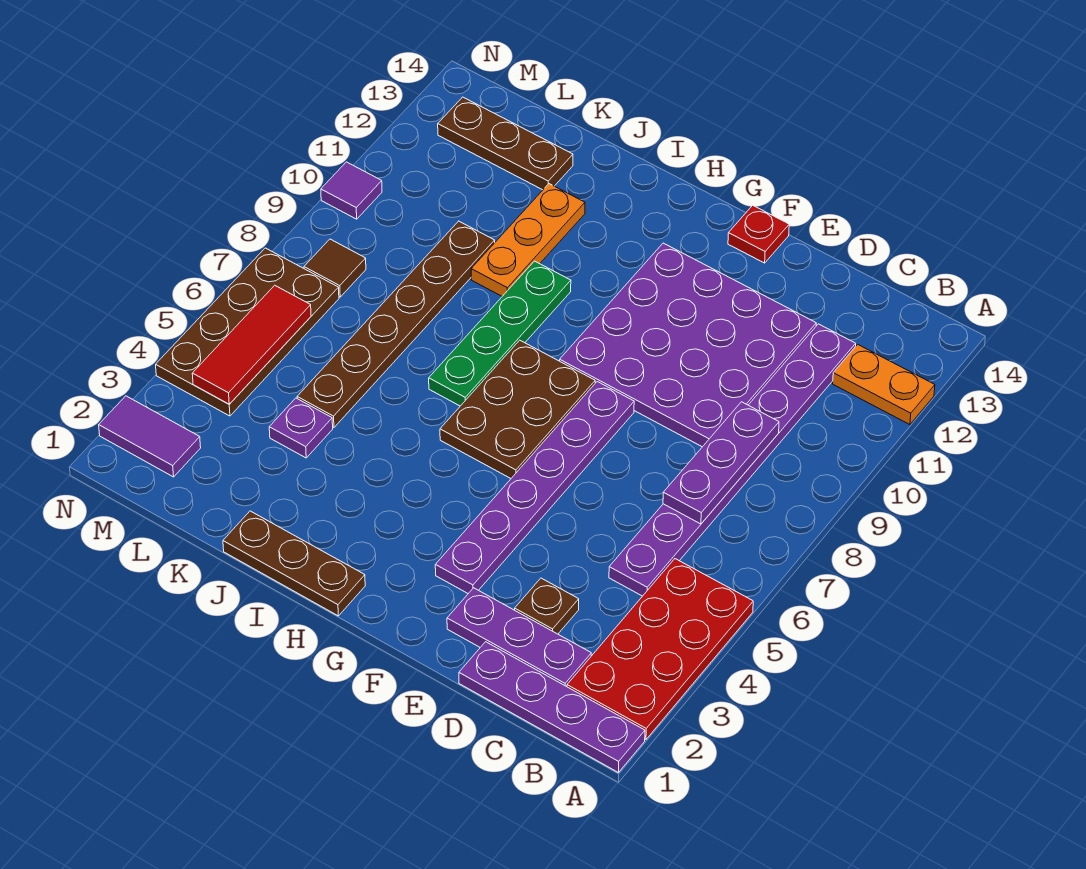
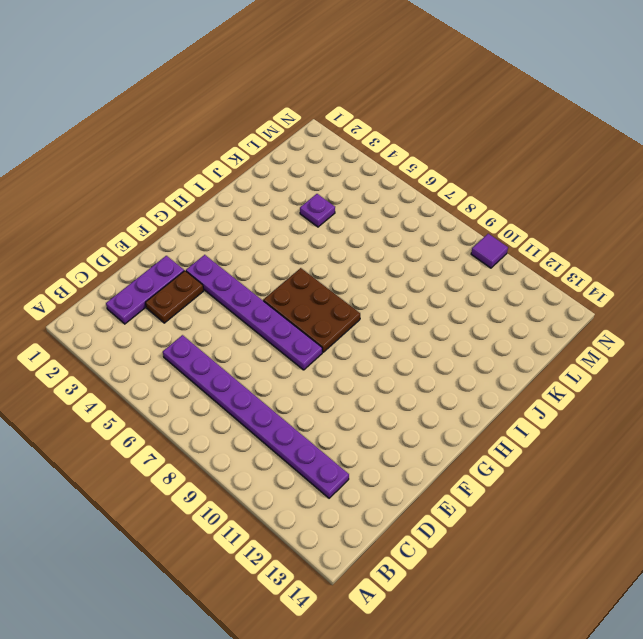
brown 1x2 plate [145,271,204,323] -> brown 1x1 plate [515,578,579,634]
none -> purple 1x4 plate [459,642,645,772]
none -> red 2x4 plate [567,559,753,739]
none -> orange 1x2 plate [833,344,935,425]

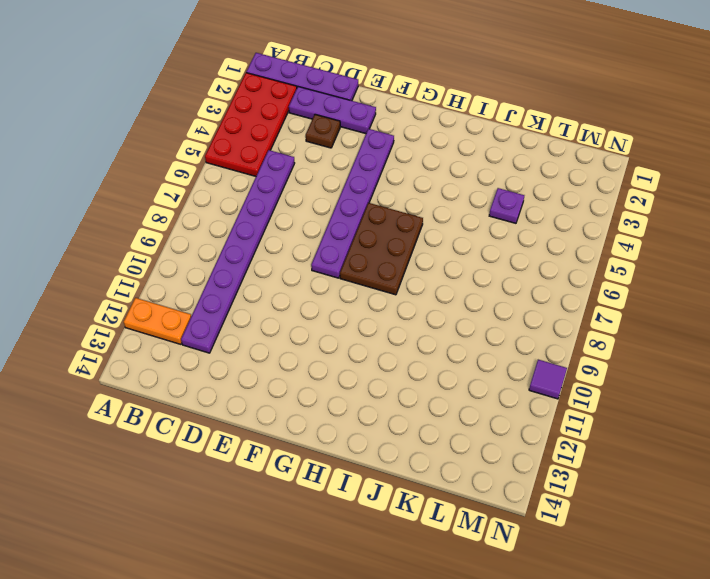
none -> purple 4x4 plate [560,243,816,447]
none -> red 1x1 plate [728,205,789,263]
none -> brown 1x3 plate [223,511,365,616]

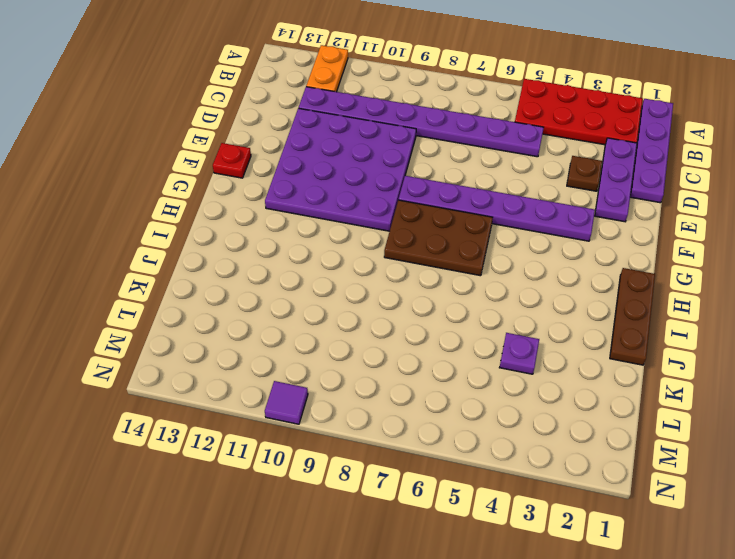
none -> green 1x4 plate [429,261,571,406]
none -> orange 1x3 plate [471,184,585,296]
none -> brown 1x6 plate [297,221,495,427]

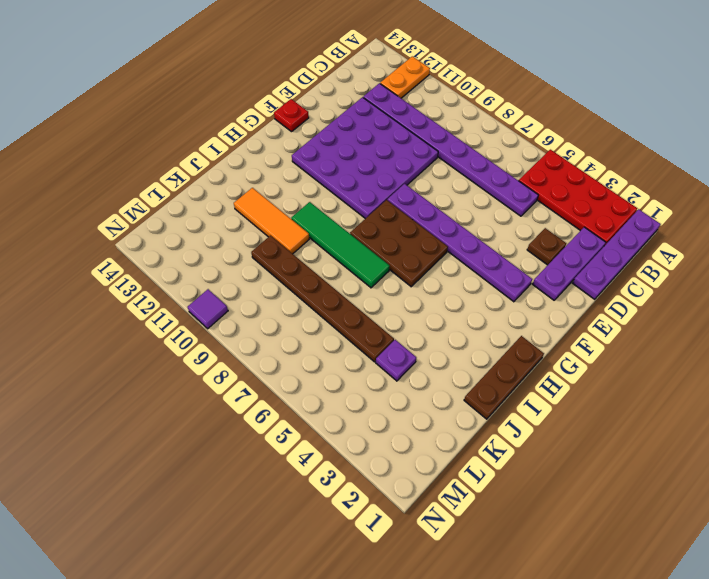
green 1x4 tile [291,202,390,288] -> green 1x4 plate [429,261,571,406]
orange 1x3 tile [234,188,309,254] -> orange 1x3 plate [471,184,585,296]
none -> brown 1x3 plate [438,97,573,190]
none -> purple 1x2 tile [99,396,201,477]
none -> brown 2x4 plate [156,248,339,416]

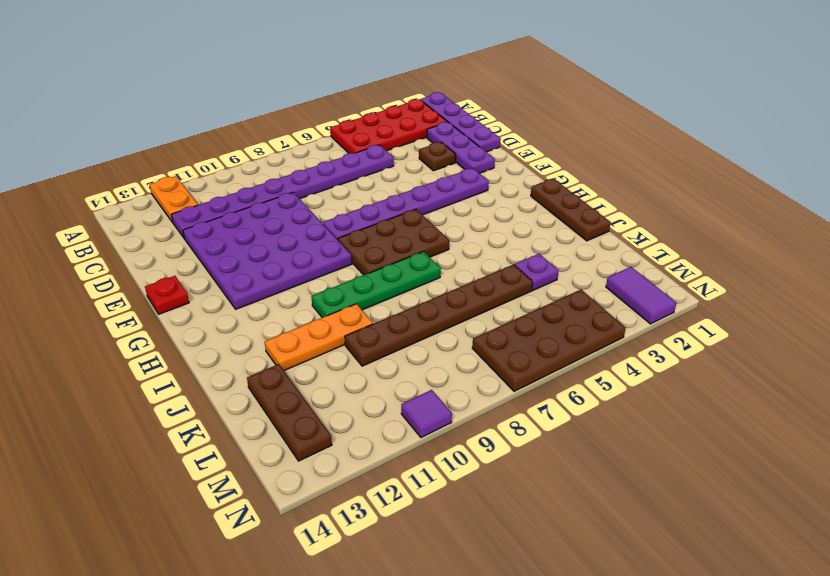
none -> brown 1x1 tile [304,239,366,297]
none -> purple 1x3 plate [663,402,779,524]
none -> red 1x3 tile [192,285,311,404]

